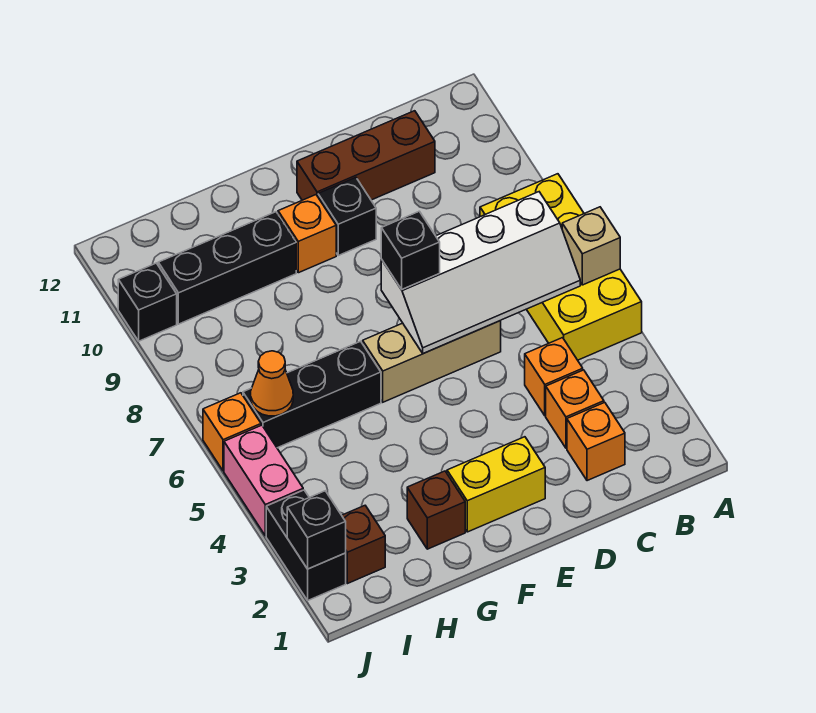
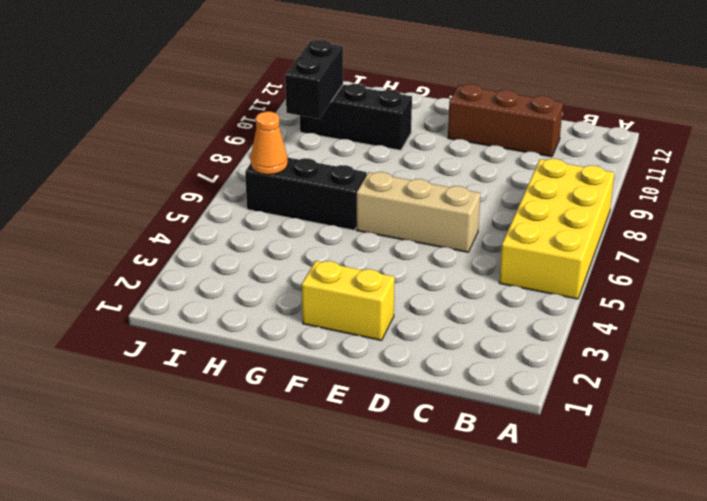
black 1x2 brick [285,40,343,119] -> black 1x2 brick moved to [266,490,346,600]
none -> orange 1x1 brick [567,402,625,481]
none -> orange 1x1 brick [546,370,604,448]
none -> orange 1x1 brick [525,338,583,416]

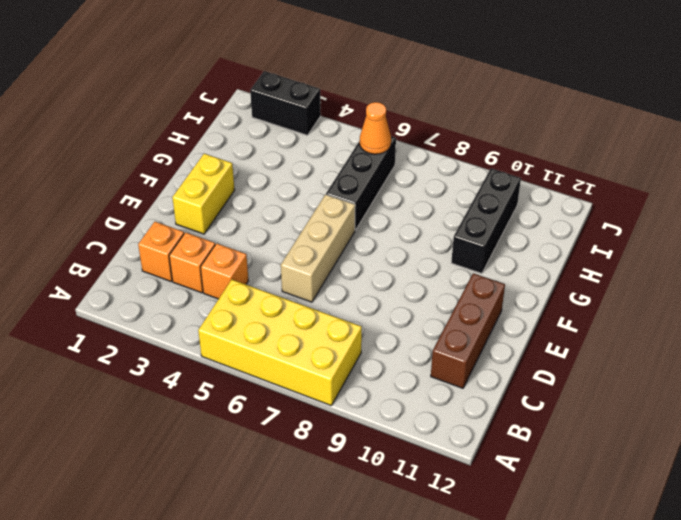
none -> black 1x1 brick [318,178,376,255]
none -> orange 1x1 brick [278,195,336,273]
none -> brown 1x1 brick [407,471,465,549]

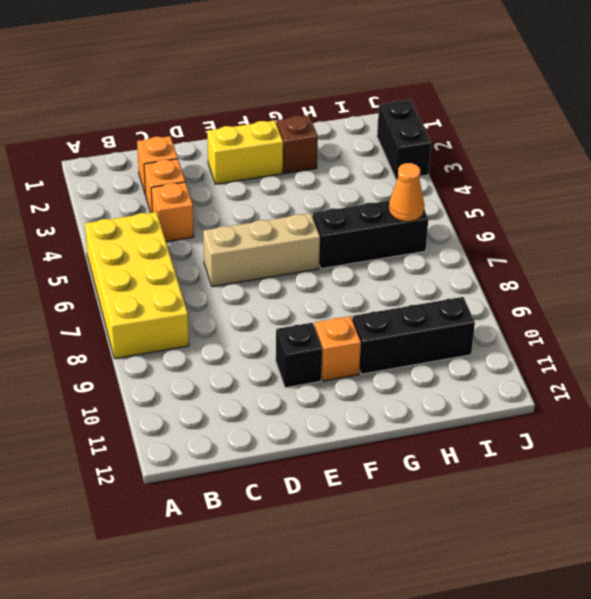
none -> brown 1x3 brick [297,111,435,200]
none -> brown 1x1 brick [342,506,385,584]
none -> pink 1x2 brick [224,425,303,536]

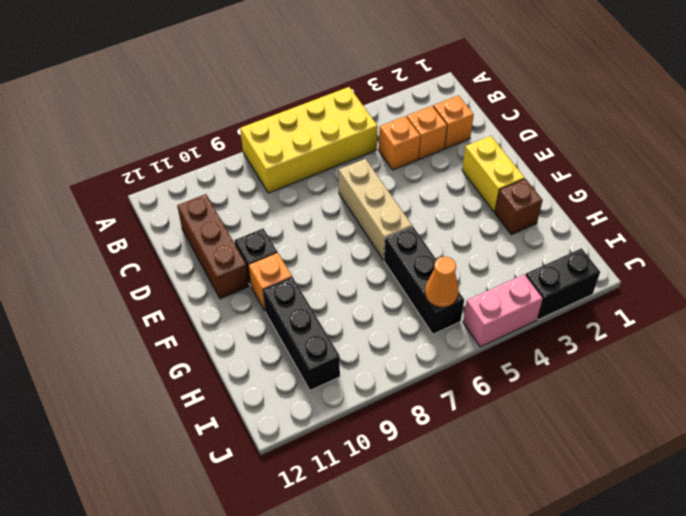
none -> brown 1x1 brick [342,506,385,584]
none -> orange 1x1 brick [203,393,261,471]
none -> black 1x1 brick [118,263,177,341]

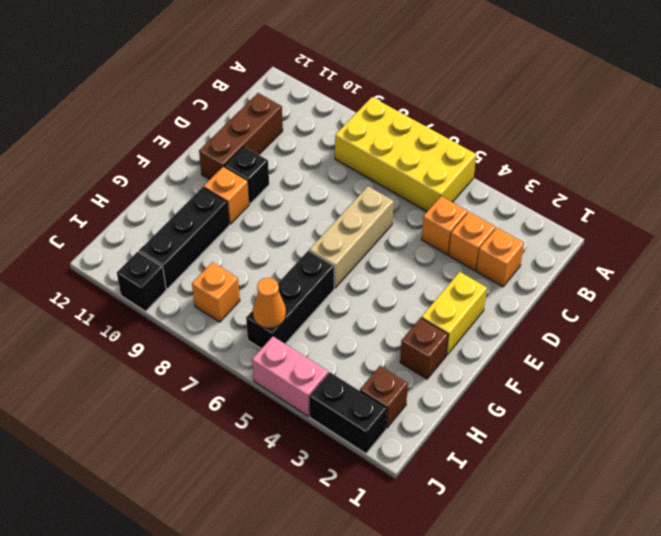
orange 1x1 brick [192,262,240,322] -> orange 1x1 brick moved to [203,393,261,471]
none -> tan 1x1 brick [562,207,620,285]
none -> white 2x4 slope [381,192,580,354]
none -> black 1x1 brick [287,491,346,569]

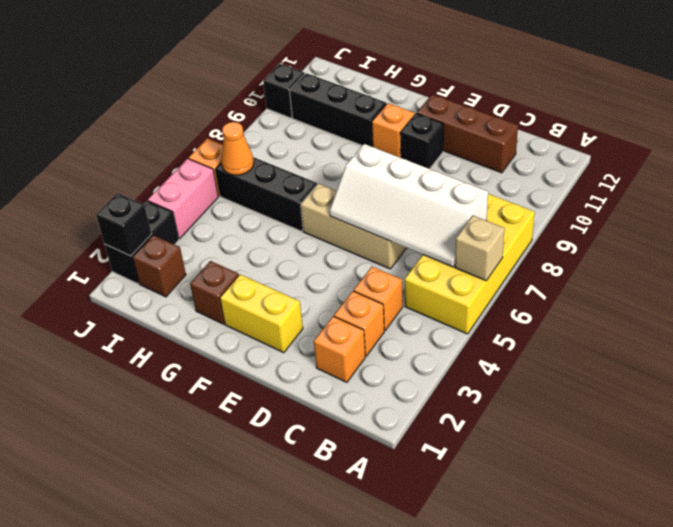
none -> black 1x1 brick [381,211,440,289]

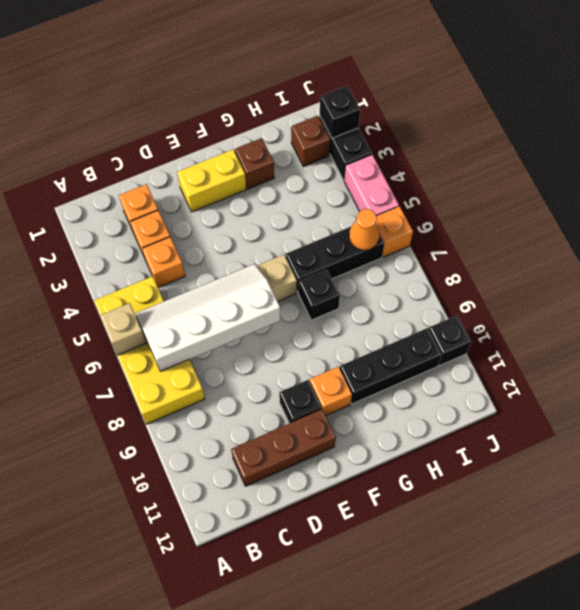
black 1x1 brick [299,269,340,320] -> black 1x1 brick moved to [381,211,440,289]

